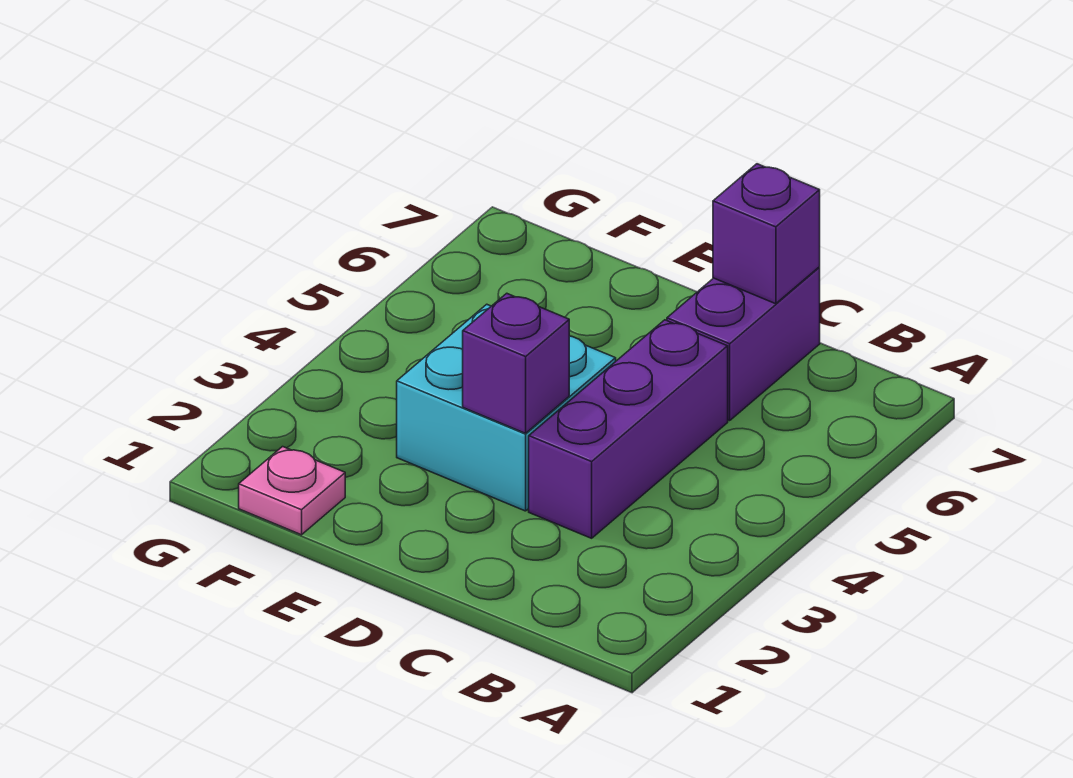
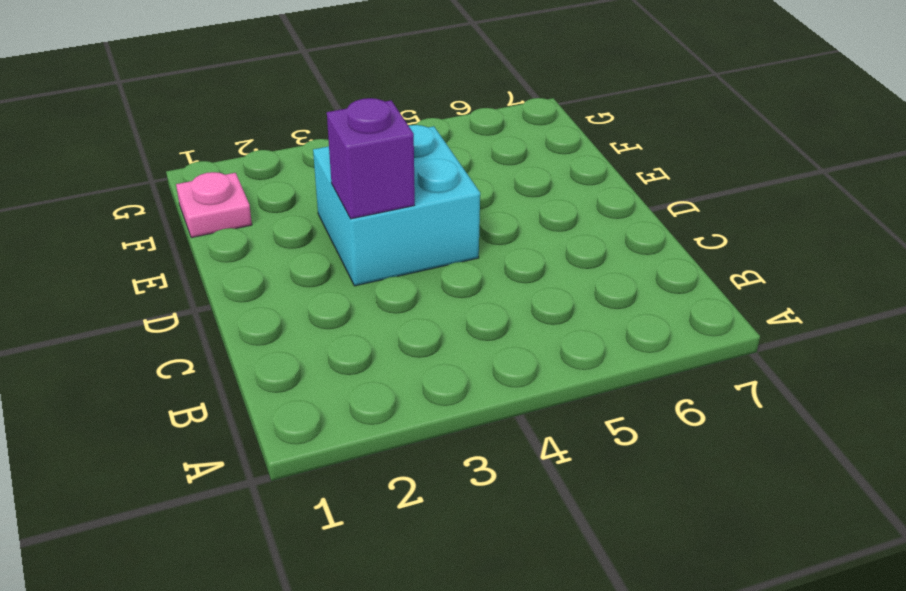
none -> purple 1x3 brick [529,320,728,538]
none -> purple 1x2 brick [667,268,820,421]

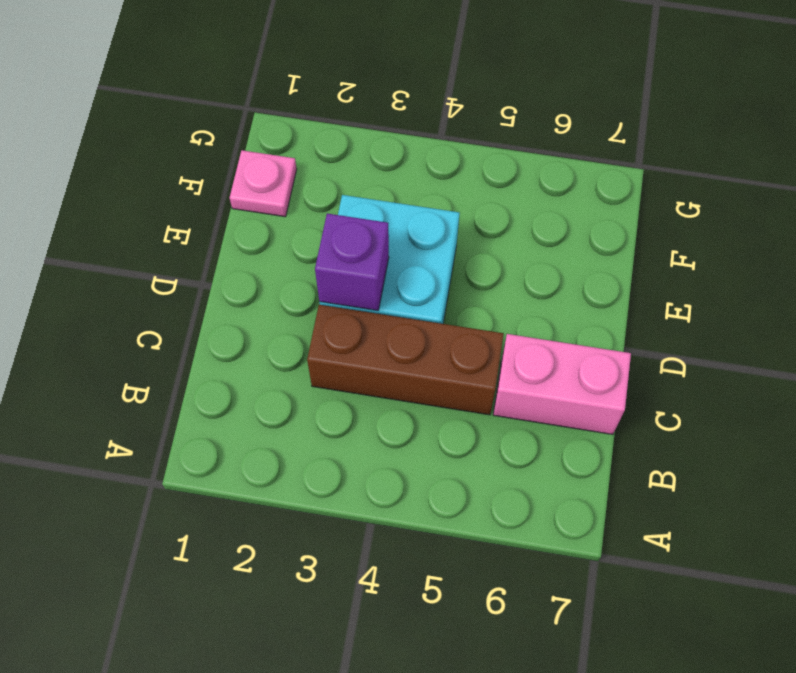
brown 1x3 brick [307,305,504,415] -> purple 1x3 brick [529,320,728,538]
pink 1x2 brick [493,334,631,434] -> purple 1x2 brick [667,268,820,421]
none -> purple 1x1 brick [713,164,820,304]

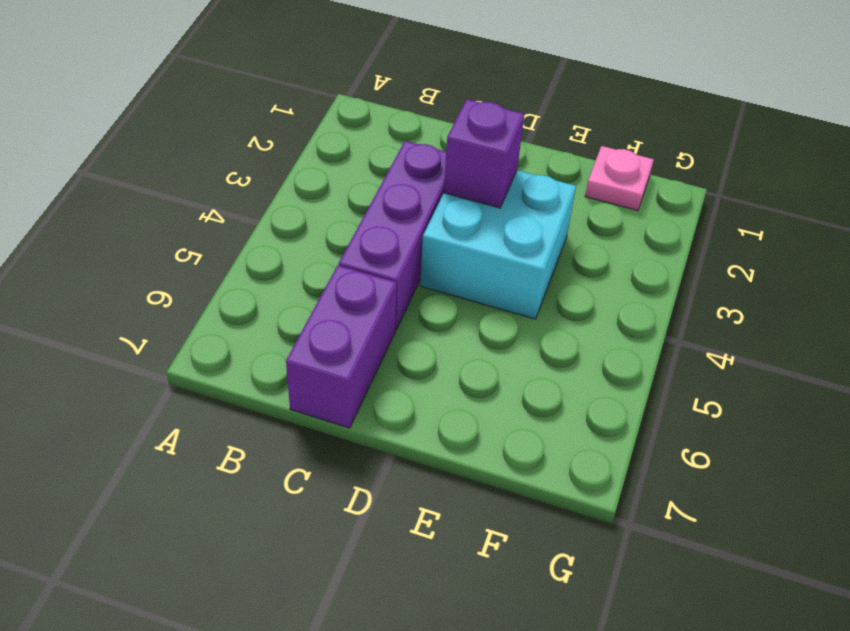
none -> purple 1x1 brick [713,164,820,304]

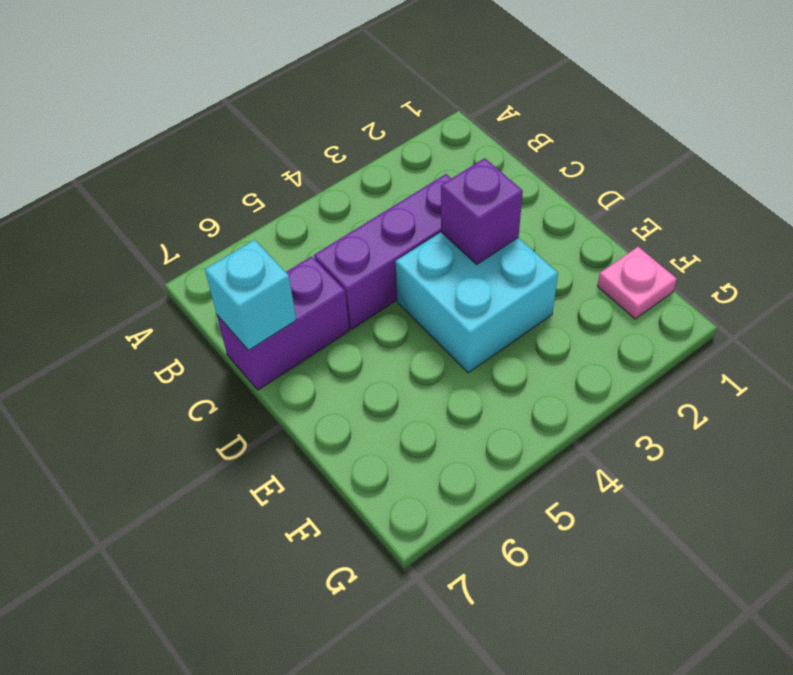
cyan 1x1 brick [205,240,296,350] -> purple 1x1 brick [713,164,820,304]

